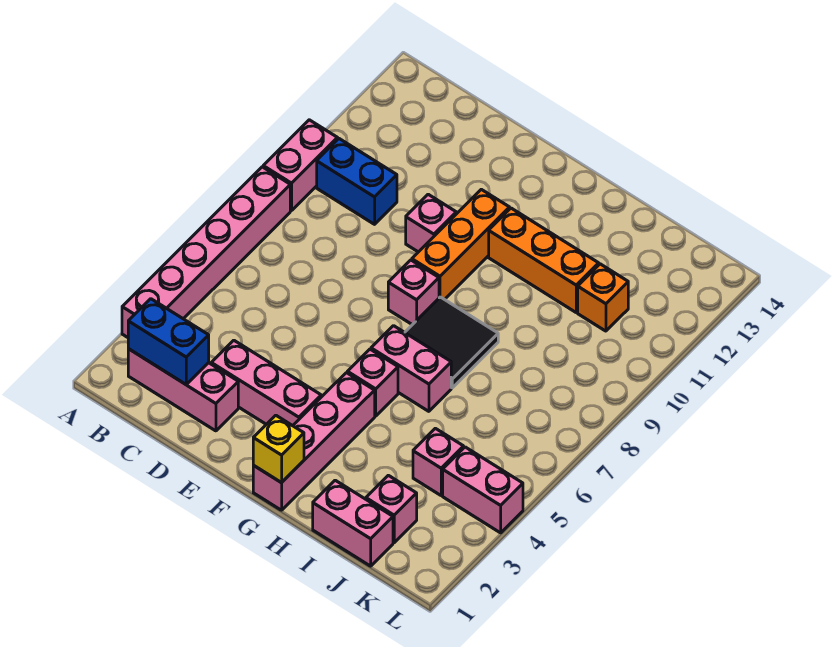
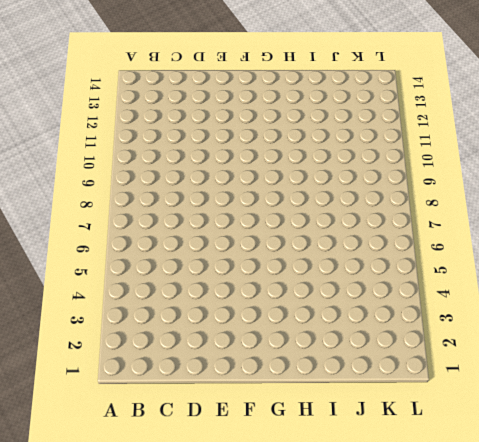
none -> pink 1x6 brick [122,167,290,337]
none -> pink 1x2 brick [263,120,338,211]
none -> pink 1x3 brick [128,349,238,431]

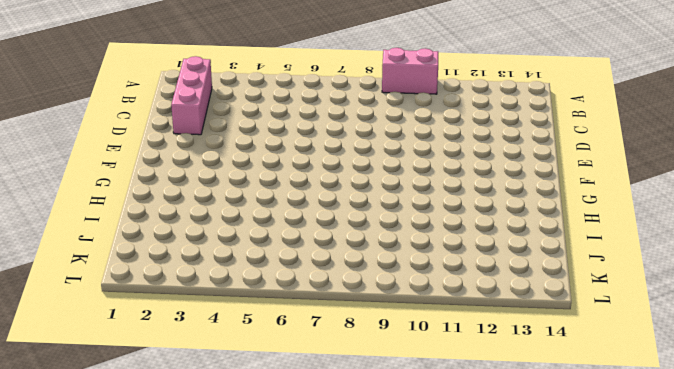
none -> pink 1x6 brick [122,167,290,337]
none -> blue 1x2 brick [317,139,397,224]
none -> pink 1x3 brick [211,340,321,426]

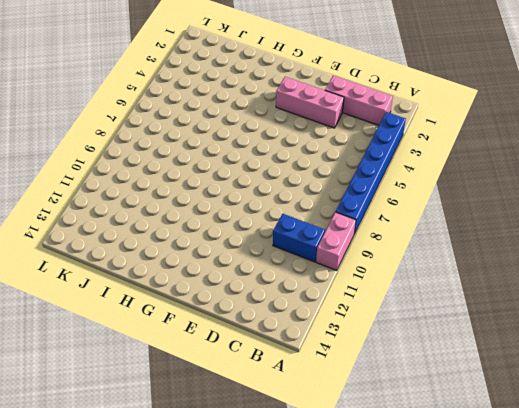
blue 1x6 brick [336,112,406,234] -> pink 1x6 brick [122,167,290,337]
none -> pink 1x1 brick [406,194,456,252]
none -> pink 1x1 brick [388,260,439,325]
none -> orange 1x3 brick [412,189,510,300]

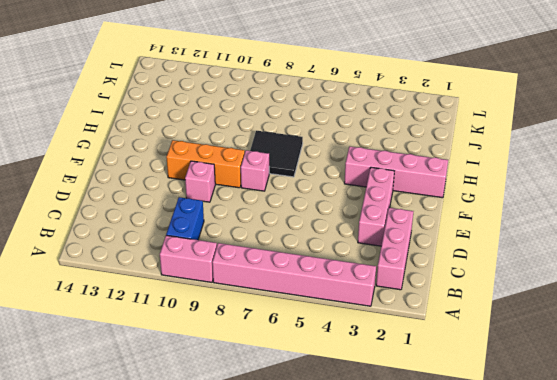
none -> pink 1x1 brick [347,349,398,416]
none -> pink 1x2 brick [371,326,451,411]
none -> orange 1x3 brick [489,208,599,312]

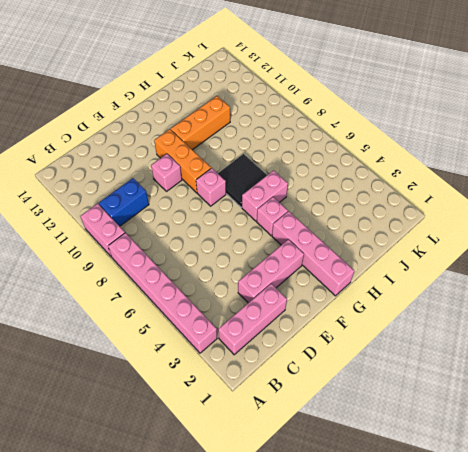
none -> pink 1x2 brick [313,480,393,566]
none -> pink 1x1 brick [366,475,417,543]
none -> pink 1x1 brick [413,428,464,495]

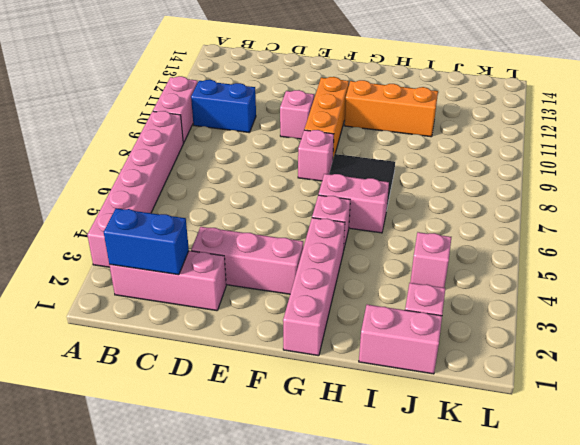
none -> orange 1x1 brick [578,264,628,331]
none -> pink 1x2 brick [443,447,523,533]
none -> yellow 1x1 brick [253,415,304,483]

